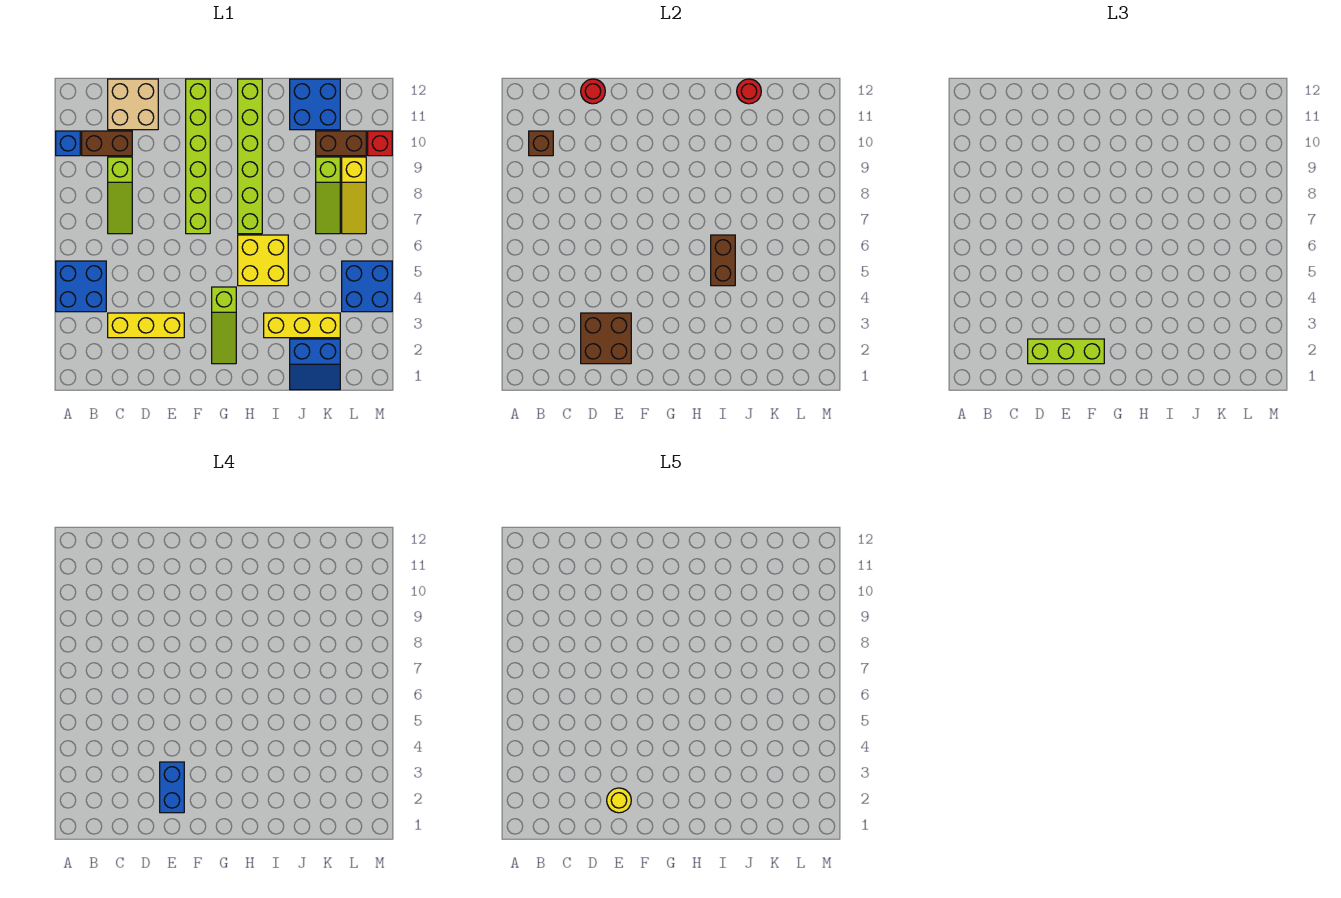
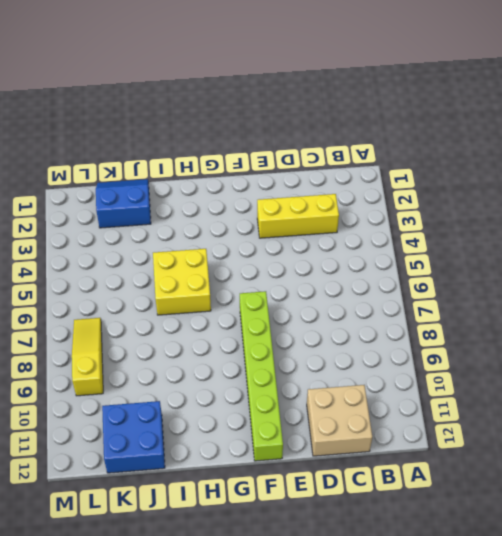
none -> blue 2x2 brick [56,261,106,312]
none -> blue 1x1 brick [56,131,80,156]
none -> brown 1x2 brick [82,131,132,156]

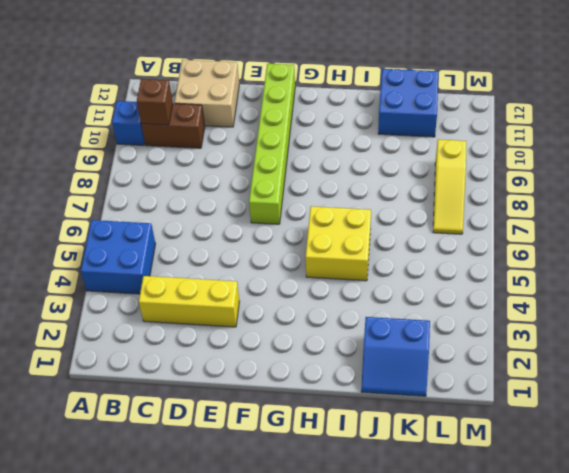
none -> lime 1x3 slope [108,157,132,234]
none -> lime 1x3 slope [212,287,236,364]
none -> lime 1x6 brick [238,79,262,234]

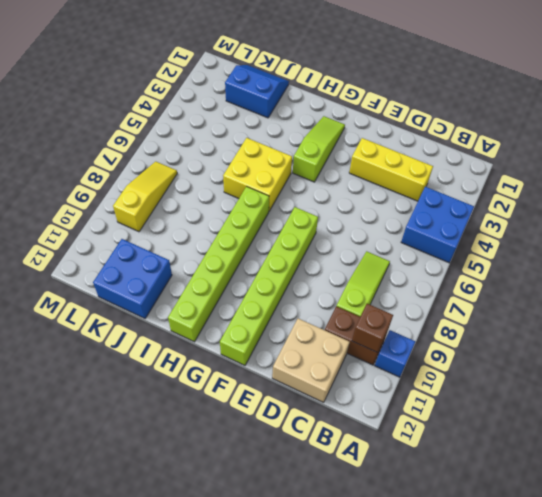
none -> yellow 1x3 brick [264,313,340,338]
none -> lime 1x3 slope [316,157,340,234]
none -> brown 1x2 brick [316,131,366,156]

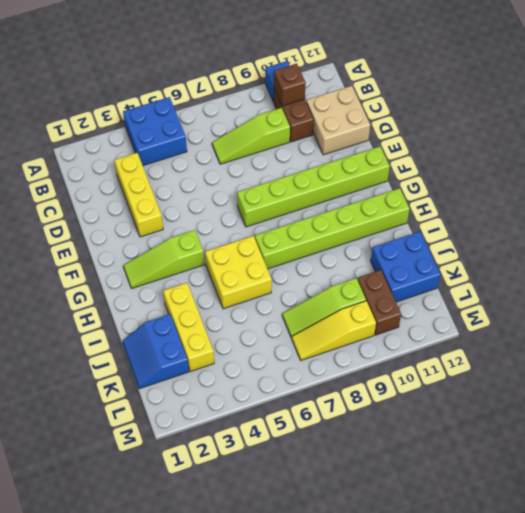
none -> blue 2x2 brick [342,261,392,312]
none -> red 1x1 brick [368,131,392,156]
none -> brown 2x2 brick [581,313,631,364]

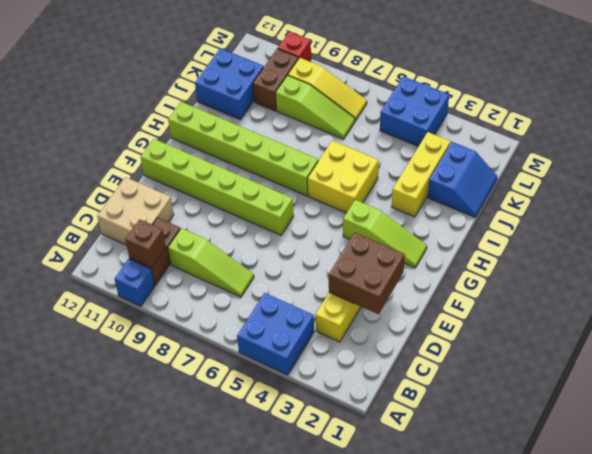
none -> red 1x1 round brick [581,79,605,104]
none -> brown 1x2 brick [711,235,735,286]
none -> red 1x1 round brick [737,79,761,104]

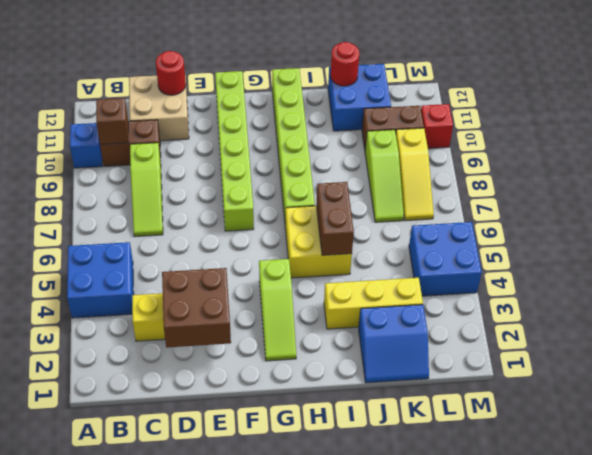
none -> lime 1x3 brick [1028,339,1104,364]
none -> blue 1x2 brick [160,762,184,813]
none -> yellow 1x1 round brick [607,788,631,813]

